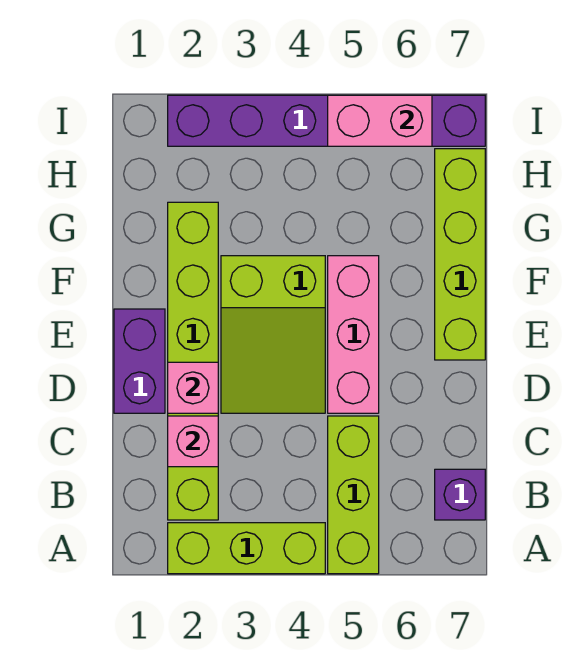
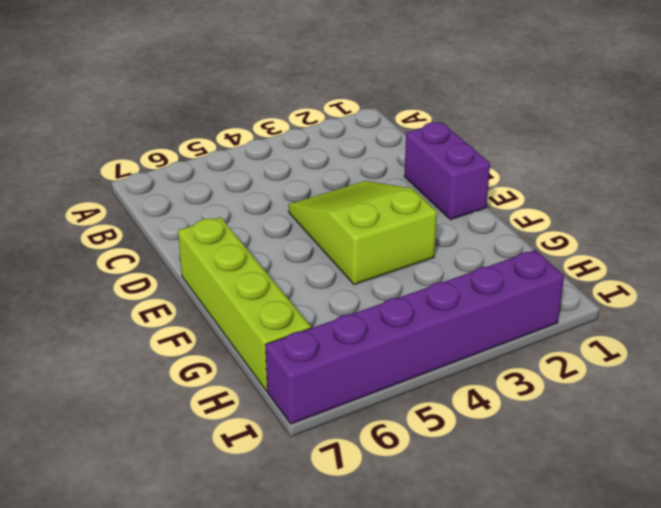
none -> lime 1x3 brick [168,523,325,574]
none -> lime 1x3 brick [328,416,379,574]
none -> lime 1x6 brick [168,202,218,520]

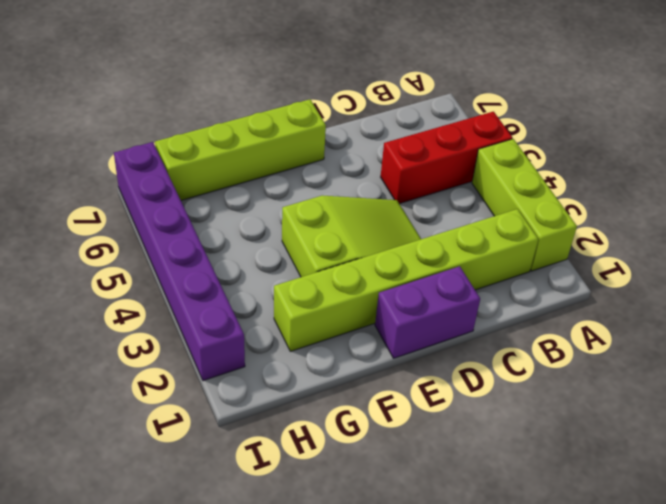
red 1x3 brick [381,112,512,204] -> lime 1x3 brick [328,416,379,574]
none -> purple 1x1 brick [435,469,485,520]
none -> pink 1x3 brick [328,256,379,413]
none -> pink 1x1 brick [168,416,218,467]

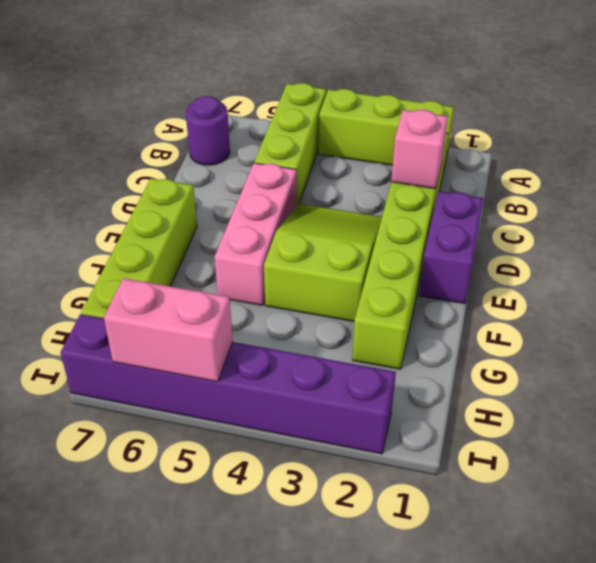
purple 1x1 round brick [186,96,230,165] -> purple 1x1 brick [435,469,485,520]
none -> pink 1x1 brick [168,362,218,413]

